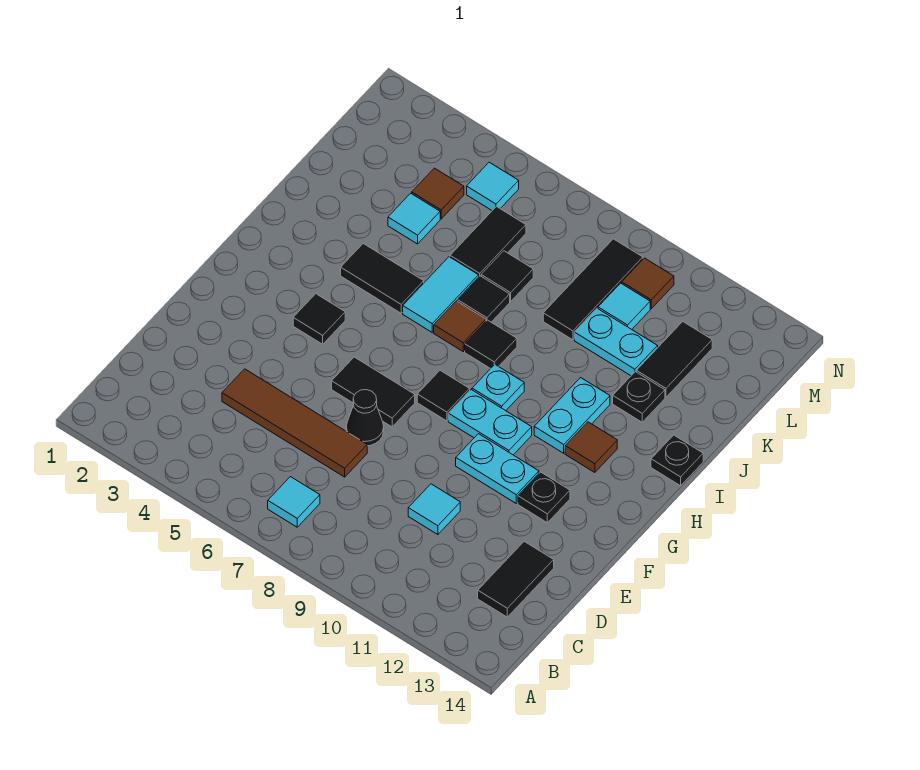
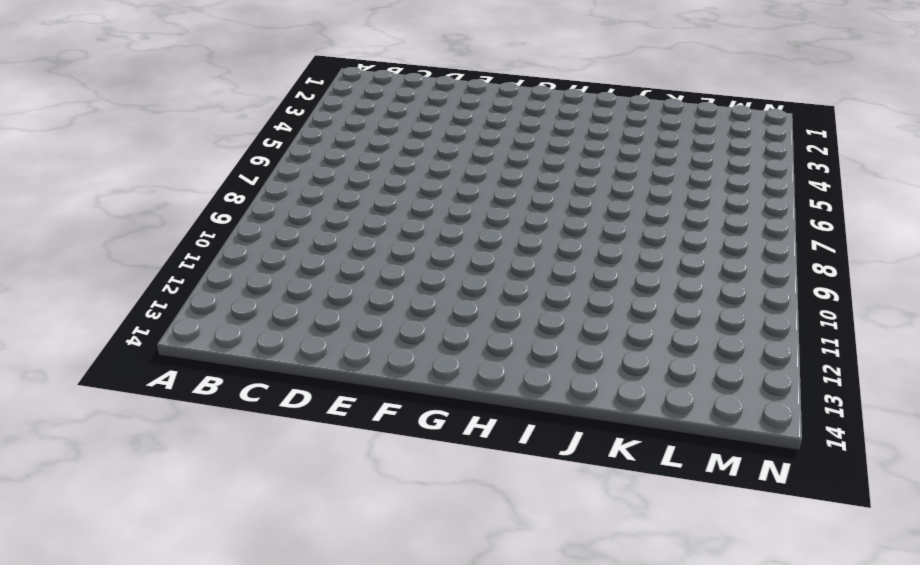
none -> cyan 1x1 tile [268,477,320,527]
none -> black 1x2 tile [478,541,554,617]
none -> brown 1x4 tile [222,369,367,477]
none -> cyan 1x1 tile [408,484,460,535]

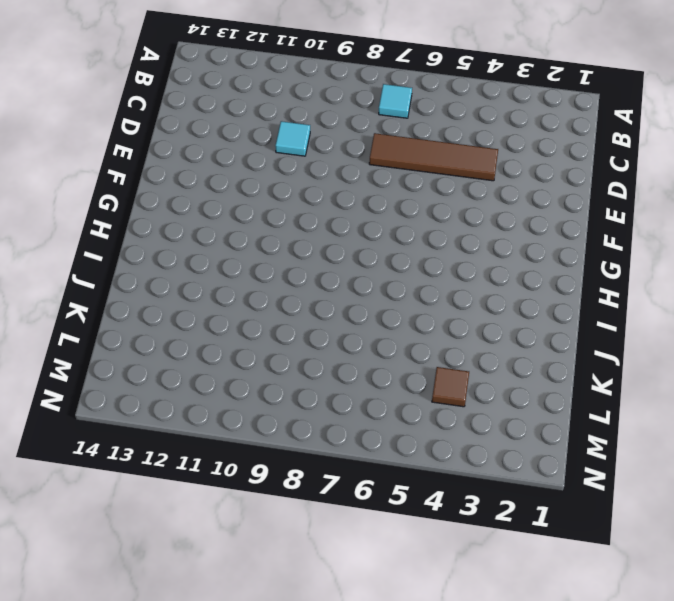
none -> black 1x2 tile [478,541,554,617]
none -> black 1x1 cone [346,390,384,446]
none -> black 1x2 tile [332,357,415,427]
none -> cyan 1x2 plate [456,434,539,503]

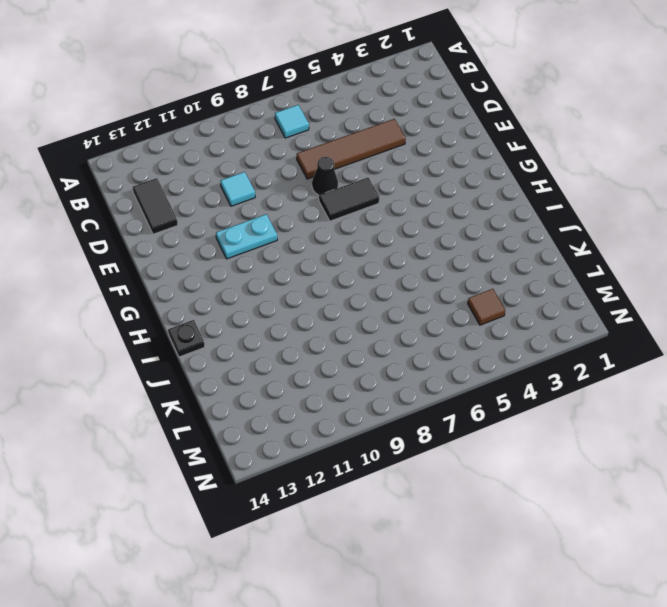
none -> black 1x1 plate [518,472,570,523]
none -> black 1x1 tile [293,294,345,344]
none -> black 1x1 tile [417,370,470,421]
none -> cyan 1x2 plate [448,390,532,455]

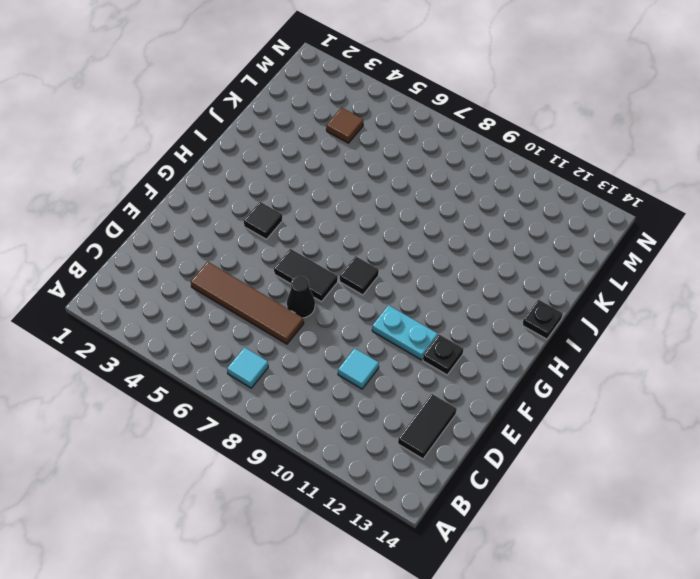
none -> cyan 1x2 plate [448,390,532,455]
none -> cyan 1x1 plate [472,364,524,411]
none -> cyan 1x2 plate [534,378,610,453]
none -> brown 1x1 tile [565,422,617,473]

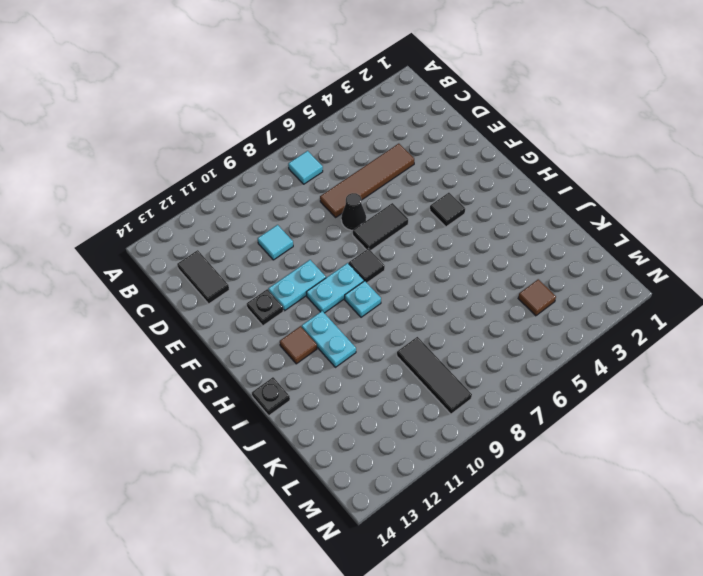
none -> black 1x2 tile [341,244,424,313]
none -> cyan 1x2 tile [403,257,479,332]
none -> brown 1x1 tile [434,301,486,351]
none -> black 1x1 tile [465,320,517,369]

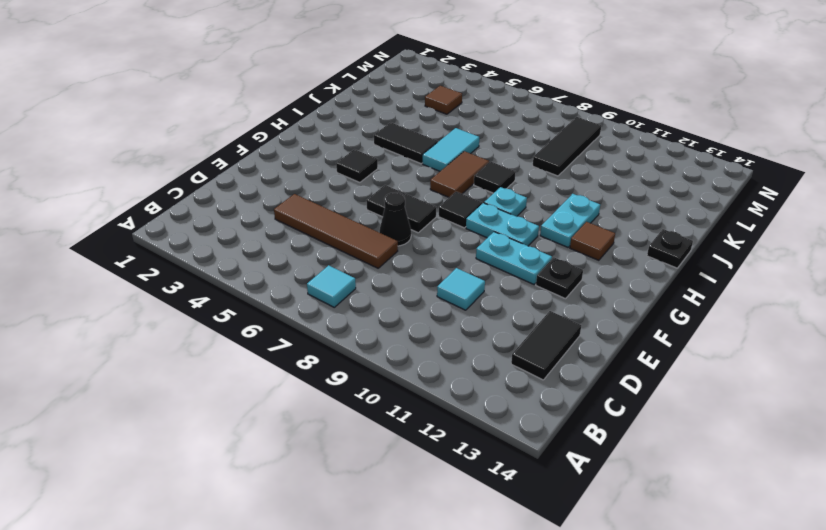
brown 1x2 tile [430,151,489,197] -> brown 1x1 tile [434,301,486,351]
none -> black 1x1 tile [457,276,510,322]
none -> black 1x1 plate [613,372,665,422]
none -> cyan 1x1 tile [388,193,440,244]
none -> black 1x2 tile [450,207,526,276]

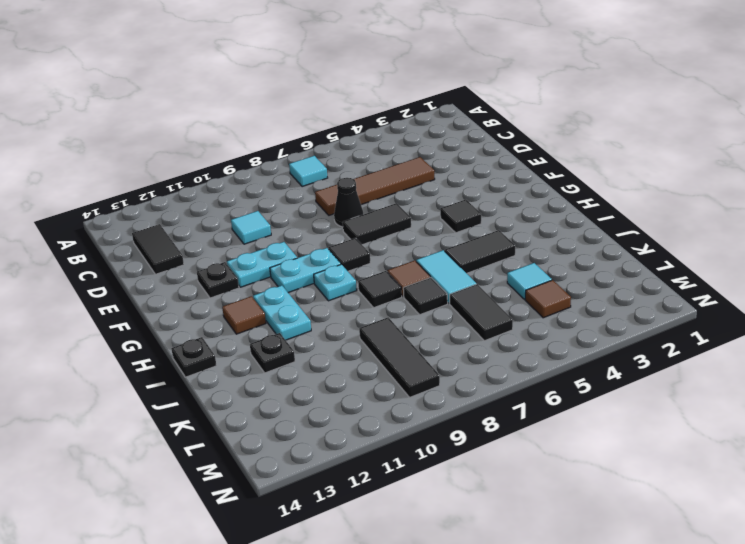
none -> black 1x1 tile [481,251,533,301]
none -> cyan 1x2 plate [574,308,658,376]
none -> black 1x2 tile [636,322,712,397]
none -> cyan 1x1 tile [598,283,650,329]

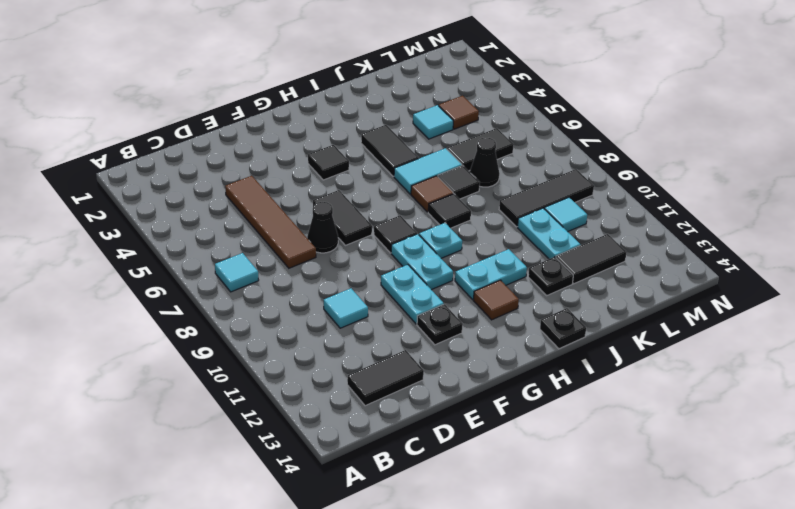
black 1x1 cone [470,138,500,187] -> black 1x1 tile [481,251,533,301]
none -> cyan 1x1 tile [467,162,519,211]
none -> brown 1x1 tile [622,258,674,309]

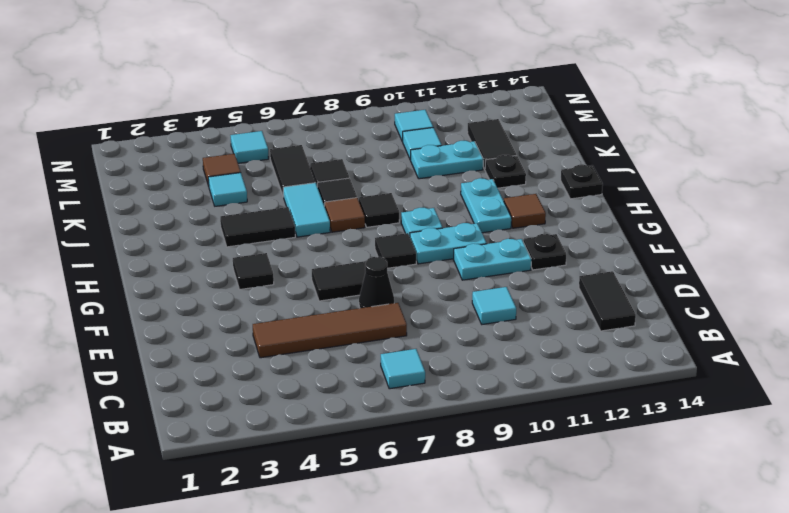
cyan 1x1 tile [395,110,433,141] -> brown 1x1 tile [622,258,674,309]
none -> black 1x3 tile [543,239,643,340]

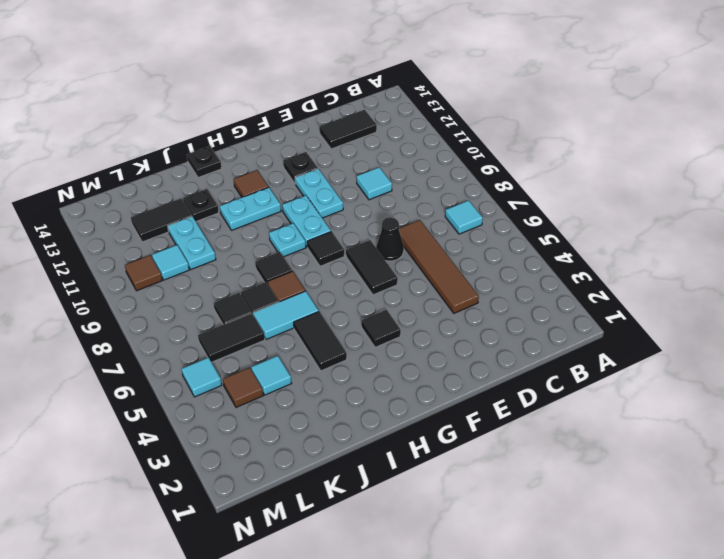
none -> black 1x3 tile [543,239,643,340]

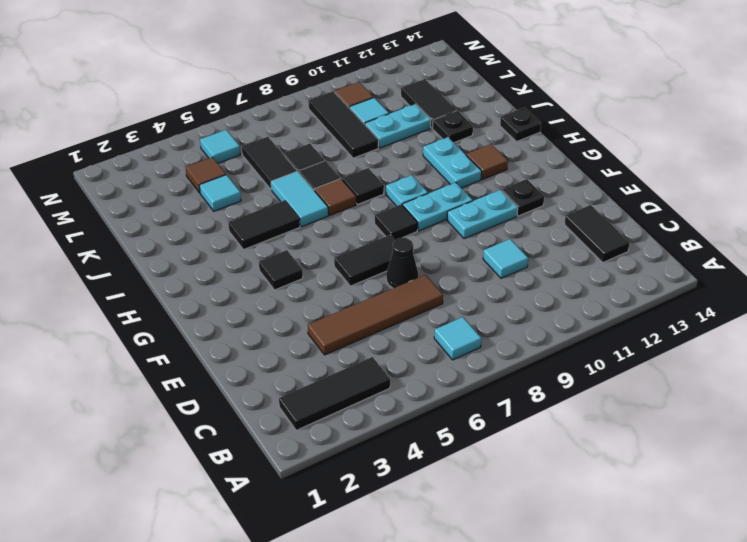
black 1x3 tile [279,357,390,430] -> none

